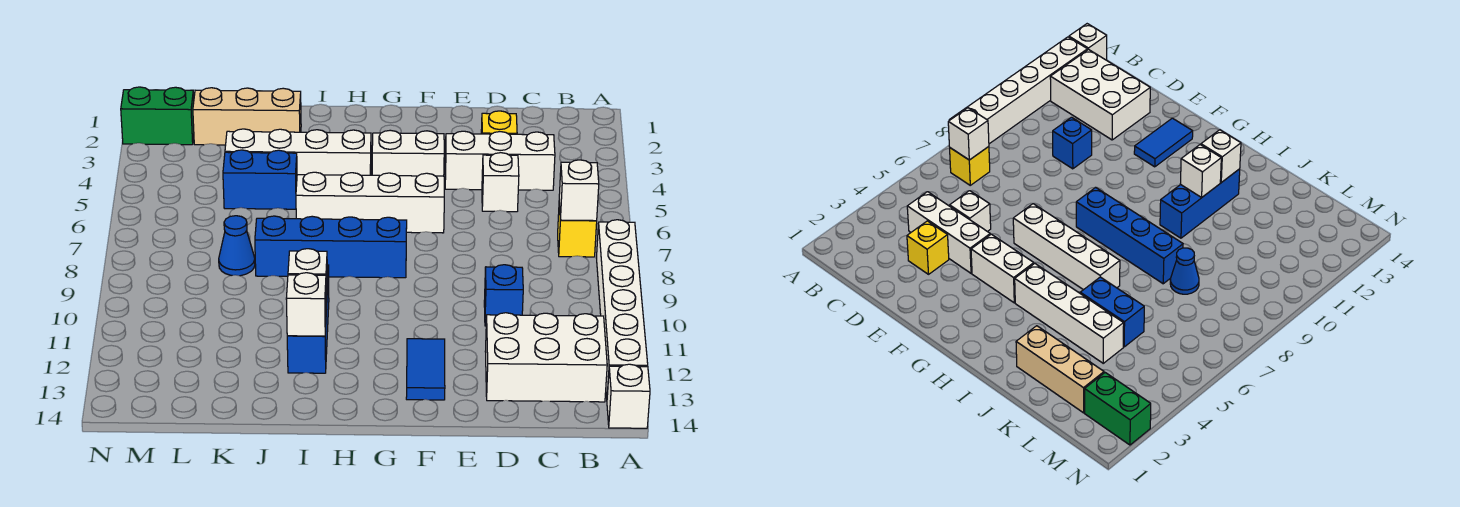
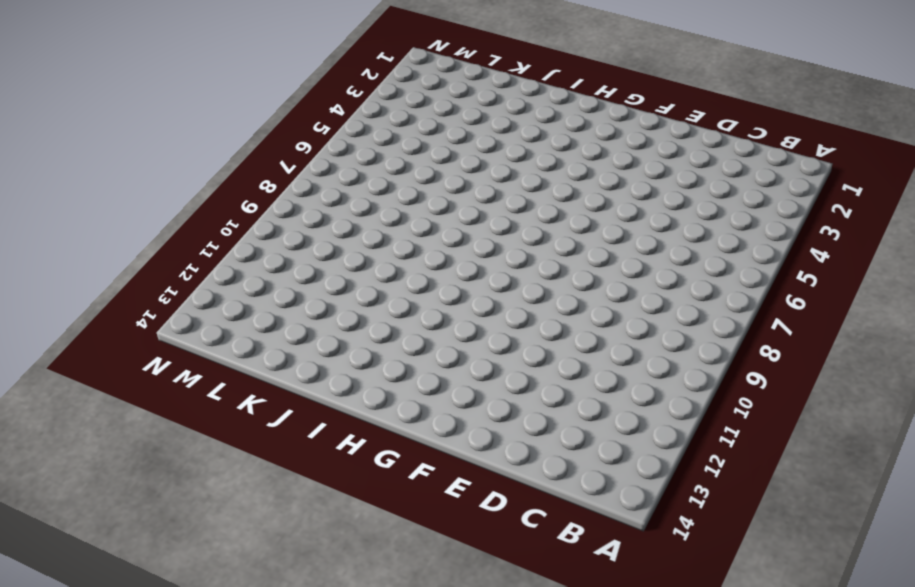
none -> white 1x6 brick [597,220,648,397]
none -> white 1x1 brick [607,364,650,428]
none -> yellow 1x1 brick [558,203,597,257]

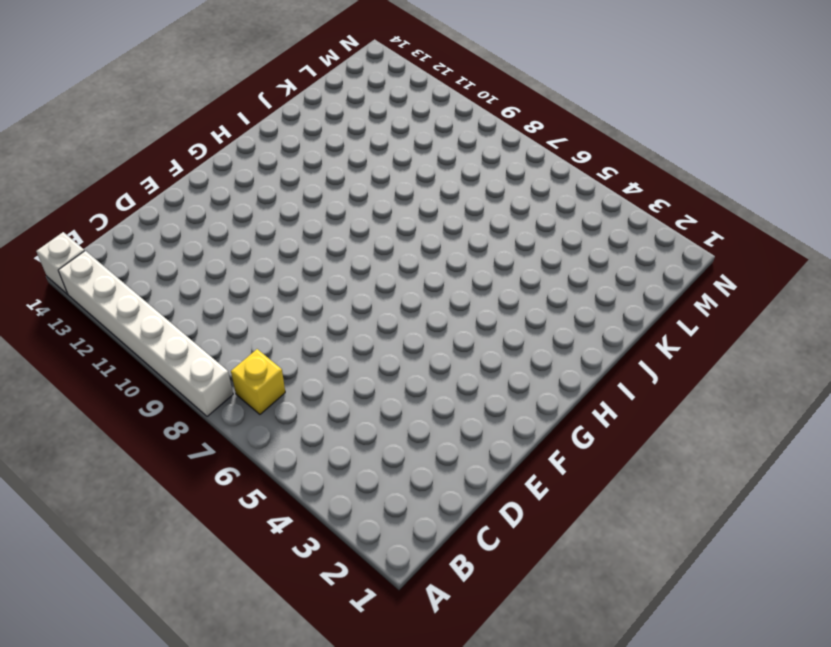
none -> white 2x3 brick [485,313,607,402]
none -> white 1x3 brick [445,131,555,190]
none -> yellow 1x1 brick [481,111,517,134]

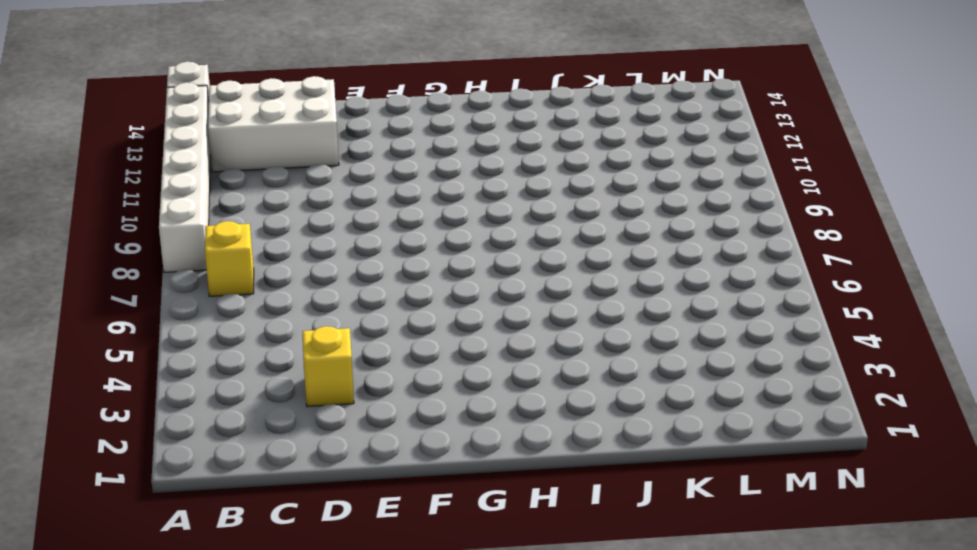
none -> white 1x3 brick [445,131,555,190]
none -> white 1x1 brick [482,153,519,212]
none -> blue 1x1 brick [484,265,523,326]

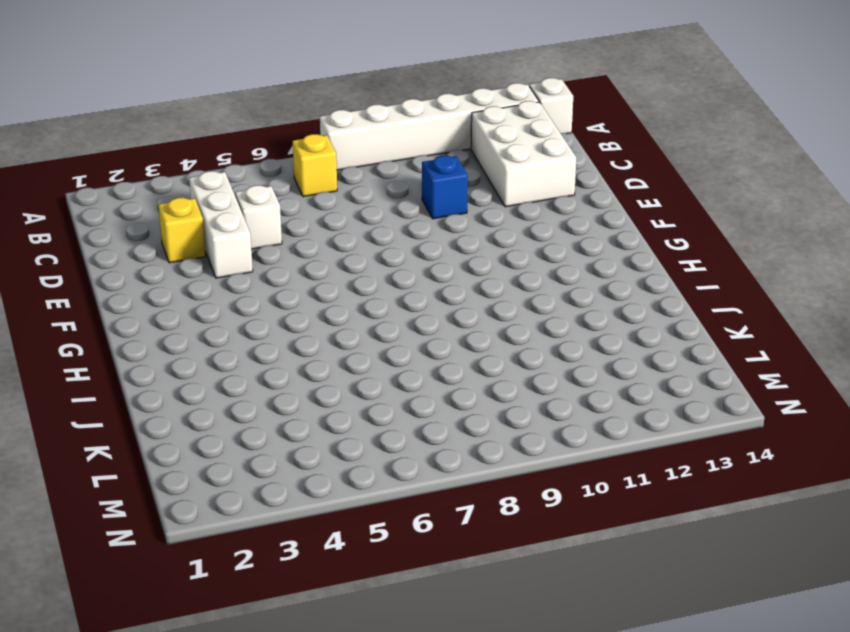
none -> white 1x2 brick [372,130,444,176]
none -> white 1x4 brick [296,172,444,233]
none -> blue 1x2 tile [406,339,445,400]

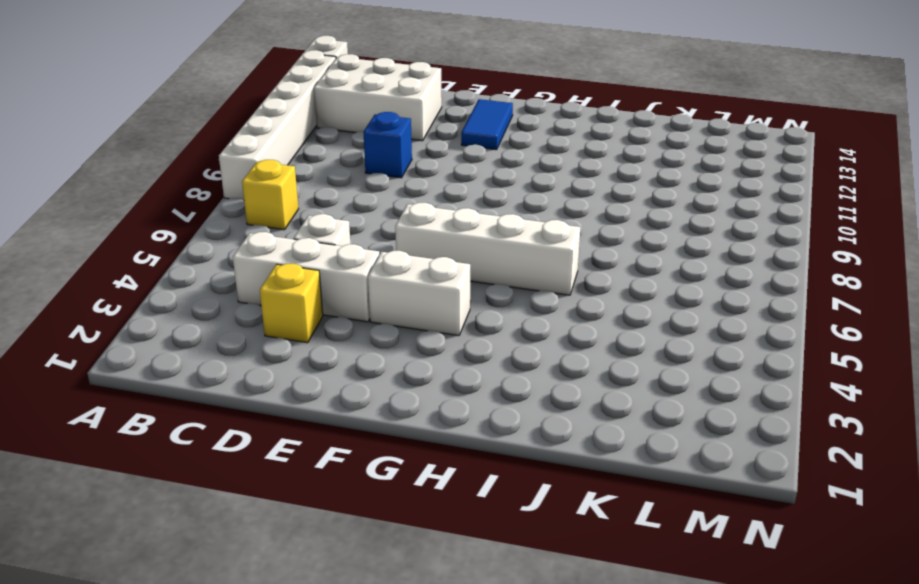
none -> blue 1x4 brick [255,216,407,278]
none -> white 1x4 brick [225,129,371,175]
none -> blue 1x3 brick [287,265,329,373]

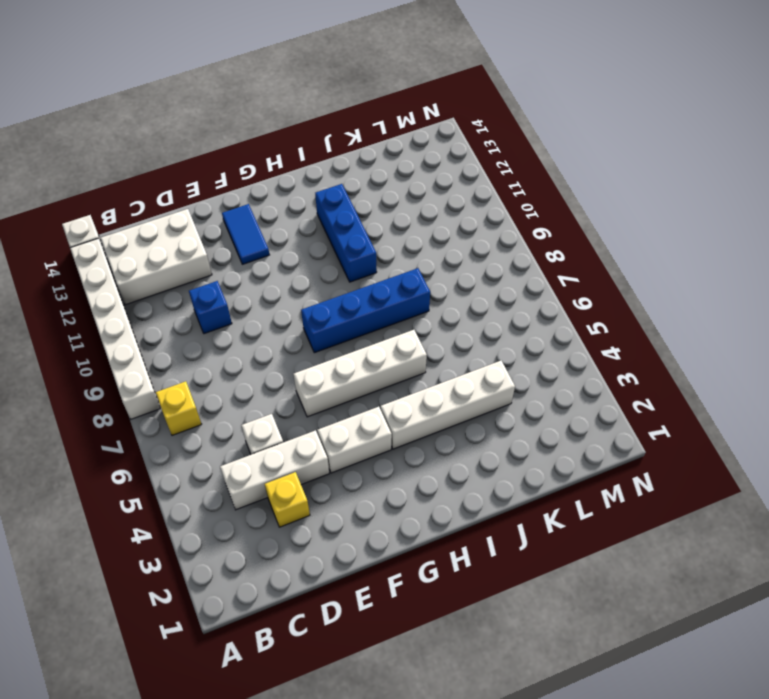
none -> tan 1x3 brick [193,88,301,145]
none -> blue 1x2 brick [223,150,297,209]
none -> blue 1x1 cone [219,216,255,276]

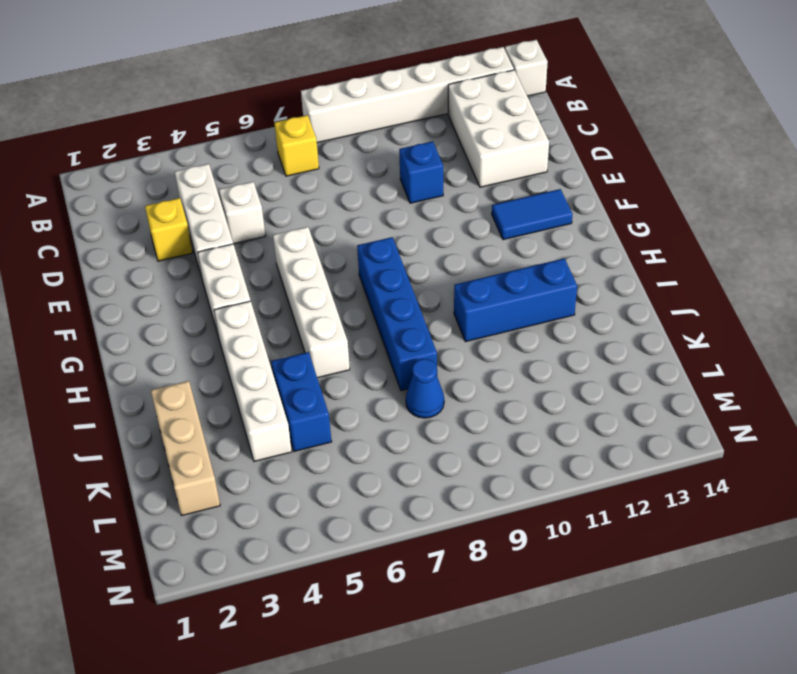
none -> green 1x2 brick [121,87,194,145]
none -> white 1x1 brick [559,160,599,221]
none -> white 1x1 brick [288,249,327,309]

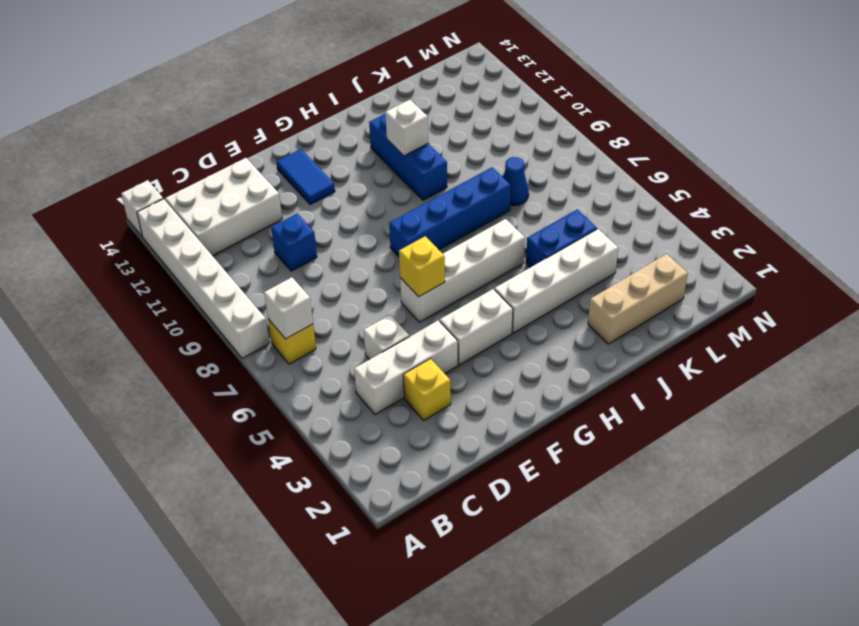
yellow 1x1 brick [399,236,445,297] -> none
none -> green 1x2 brick [121,87,194,145]
none -> white 1x1 brick [286,273,326,336]

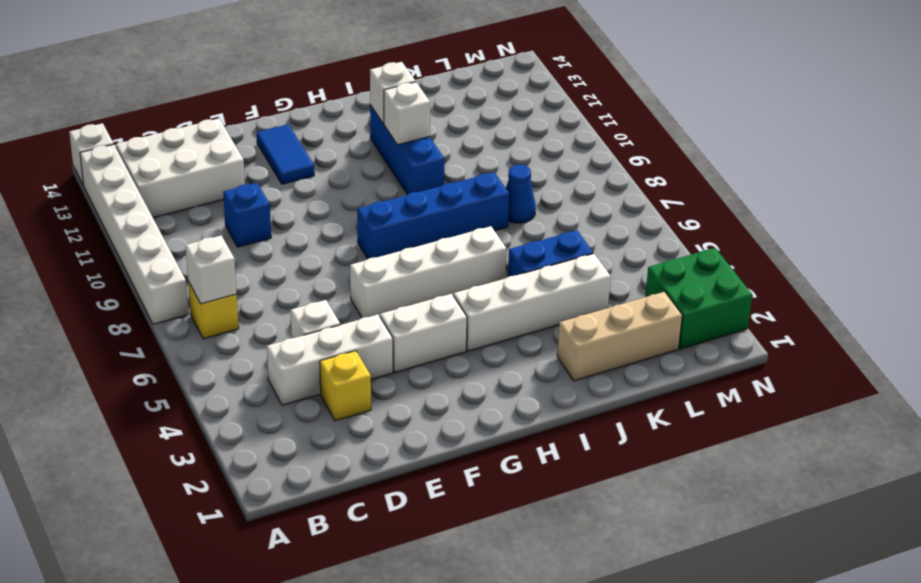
green 2x2 brick [645,248,752,349] -> green 1x2 brick [121,87,194,145]

